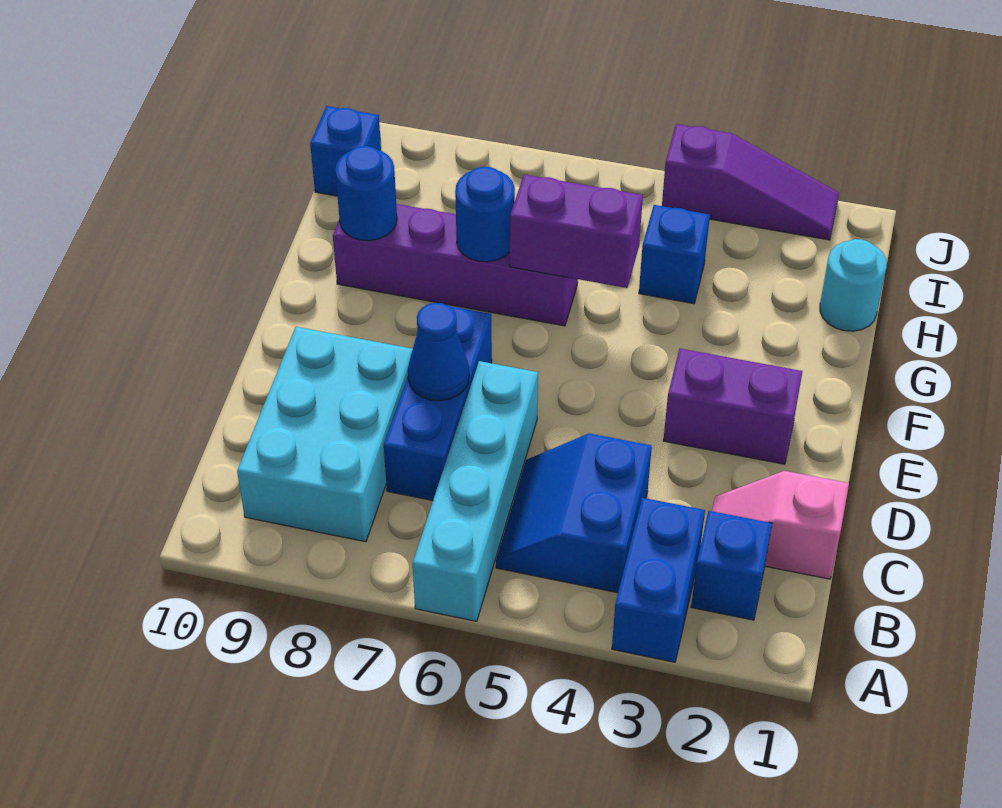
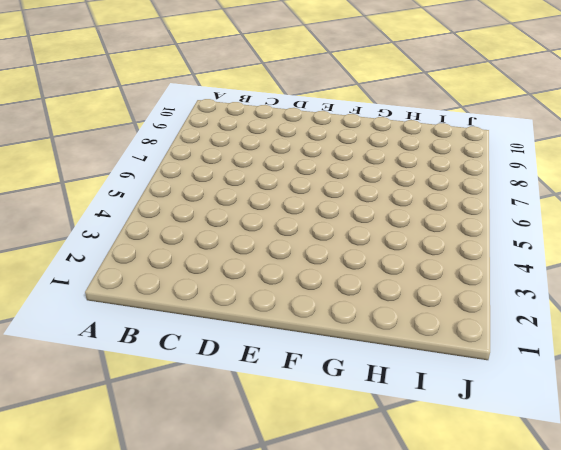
none -> blue 1x2 brick [612,498,705,662]
none -> cyan 1x4 brick [413,361,538,621]
none -> blue 1x1 brick [691,511,772,620]

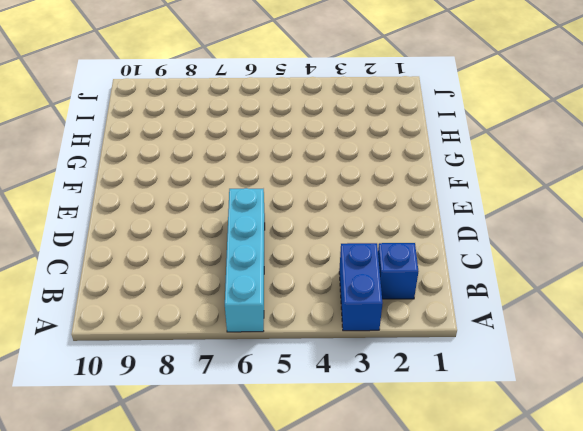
none -> blue 2x2 slope [496,433,652,593]
none -> cyan 2x3 brick [237,327,413,542]
none -> pink 1x2 slope [712,471,849,579]

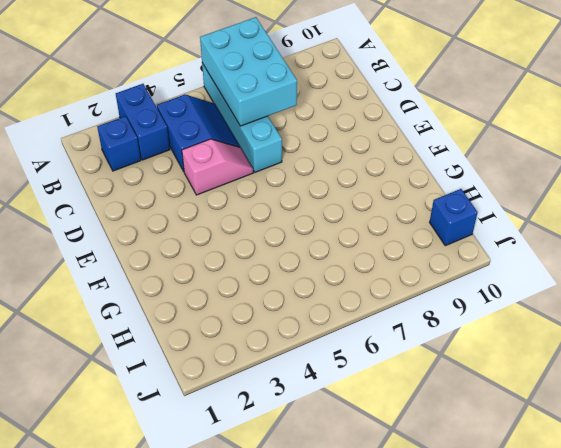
cyan 2x3 brick [200,17,297,126] -> cyan 2x3 brick moved to [237,327,413,542]
pink 1x2 slope [182,139,253,195] -> pink 1x2 slope moved to [712,471,849,579]
none -> blue 1x3 brick [384,306,492,500]
none -> purple 1x2 brick [663,349,803,464]
none -> purple 1x4 brick [333,204,578,326]

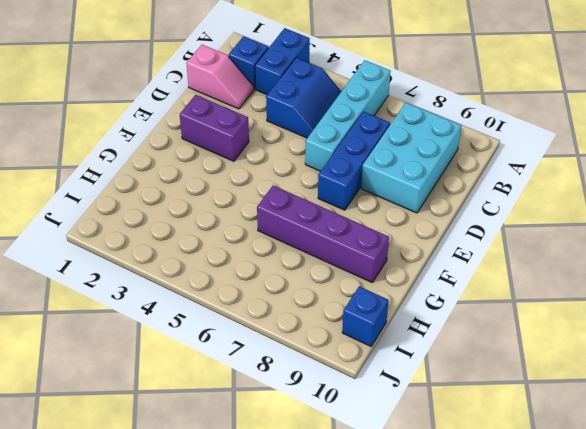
none -> cyan 1x1 round brick [820,239,887,331]
none -> blue 1x1 brick [639,205,710,304]
none -> purple 1x3 slope [662,124,839,240]

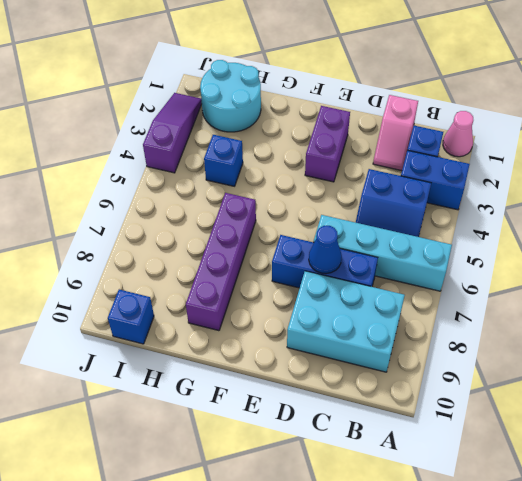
pink 1x1 cone [443,111,473,157] -> none
cyan 2x2 round brick [200,60,261,132] -> cyan 1x1 round brick [820,239,887,331]
none -> purple 1x2 brick [510,175,643,288]
none -> blue 1x1 round brick [455,167,515,262]
none -> blue 1x1 round brick [335,146,397,241]

